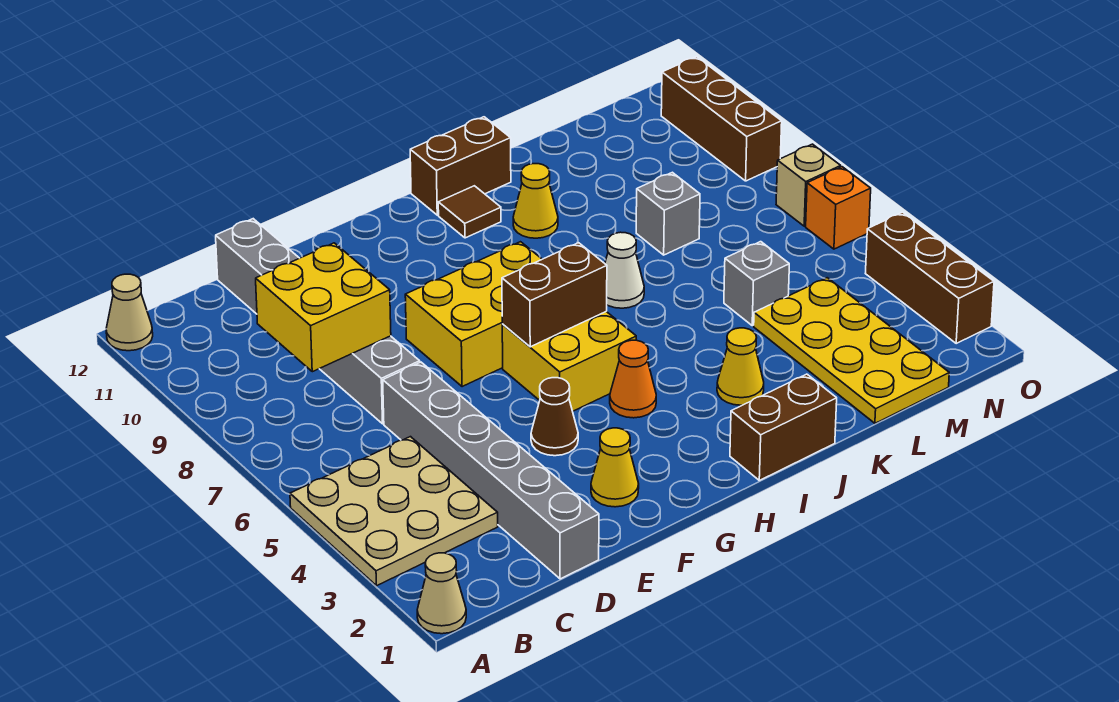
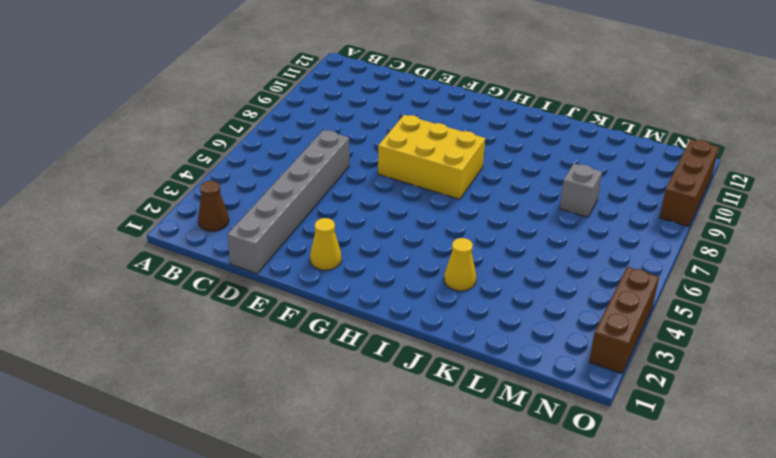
brown 1x1 cone [198,181,229,231] -> brown 1x1 cone moved to [531,378,578,456]
none -> tan 1x1 cone [417,553,466,634]
none -> tan 3x3 plate [290,437,498,586]
none -> tan 1x1 cone [106,274,153,351]

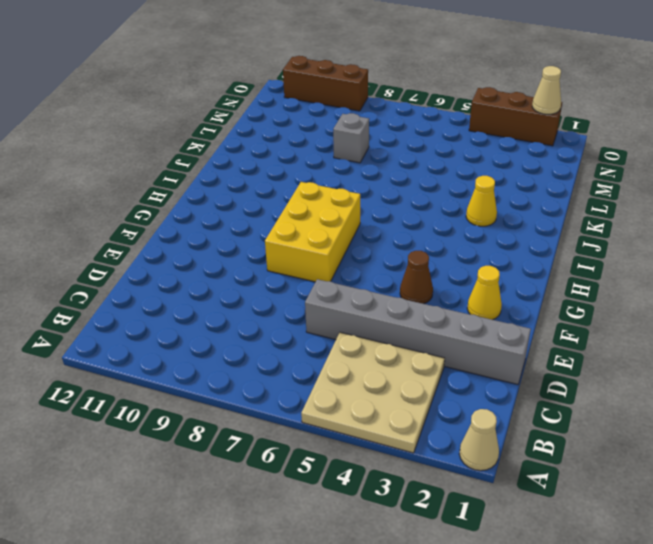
tan 1x1 cone [532,66,561,114] -> tan 1x1 cone moved to [106,274,153,351]
none -> grey 1x6 brick [216,219,420,424]
none -> yellow 2x2 brick [502,312,636,411]
none -> orange 1x1 cone [610,340,656,418]

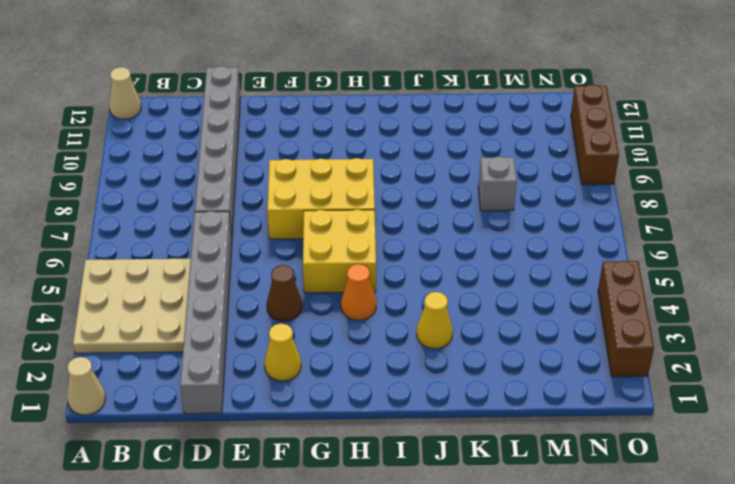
none -> brown 1x2 brick [730,374,837,480]
none -> brown 1x1 tile [438,186,501,238]
none -> brown 1x2 brick [410,117,511,215]

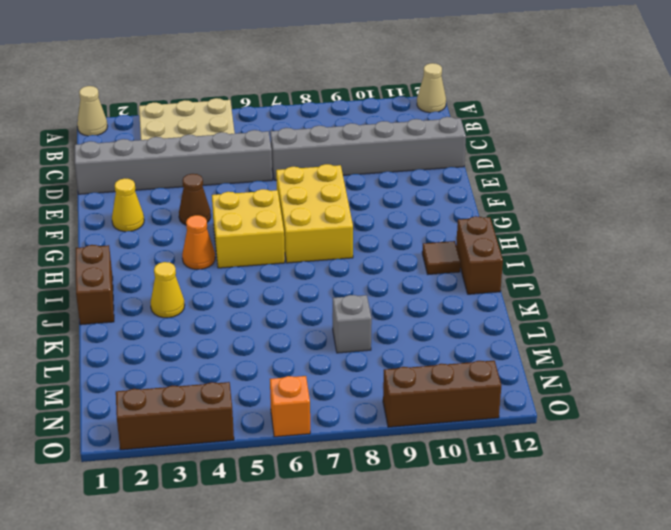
none -> white 1x1 cone [605,232,644,308]
none -> yellow 1x1 cone [513,164,558,238]
none -> yellow 2x4 plate [754,278,949,423]

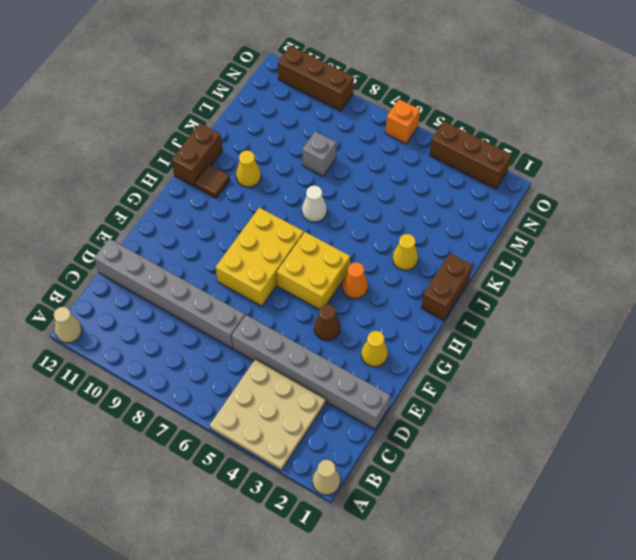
none -> yellow 2x4 plate [754,278,949,423]
none -> grey 1x1 brick [724,242,789,326]
none -> tan 1x1 brick [776,144,841,226]

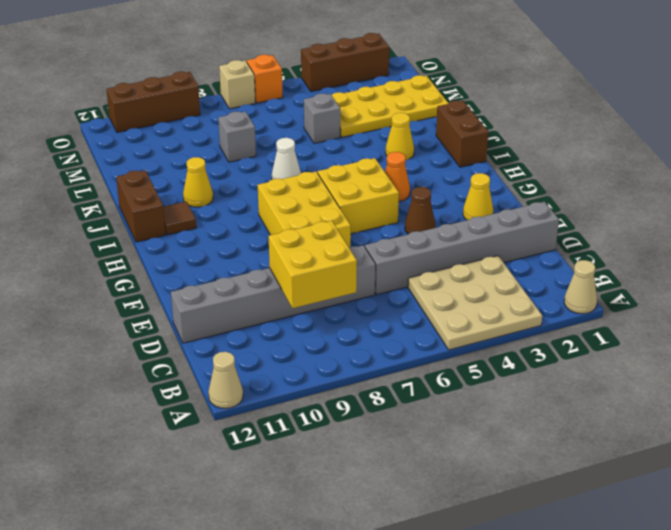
none -> brown 1x2 brick [502,243,607,347]

